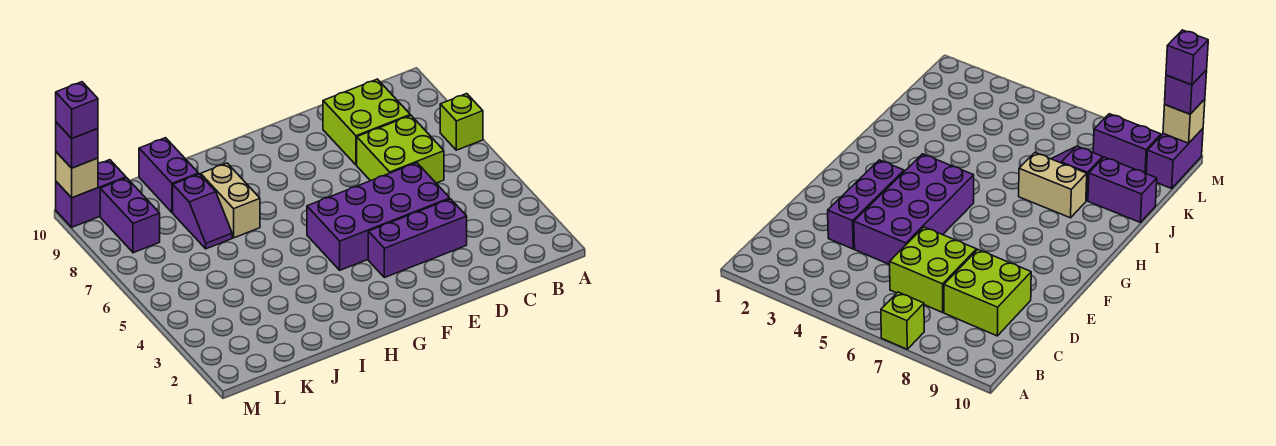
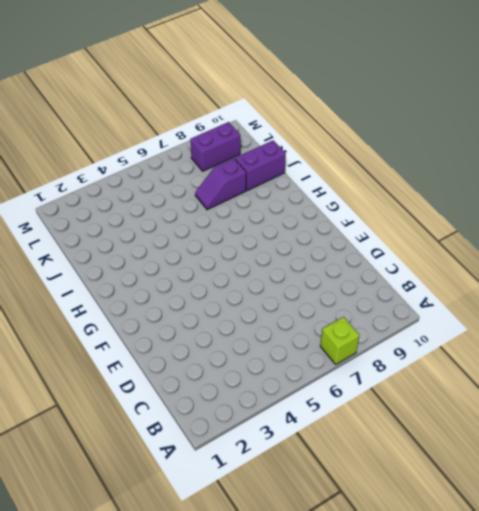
none -> lime 2x2 brick [357,115,444,183]
none -> lime 2x2 brick [323,79,410,165]
none -> purple 1x3 brick [368,199,467,278]

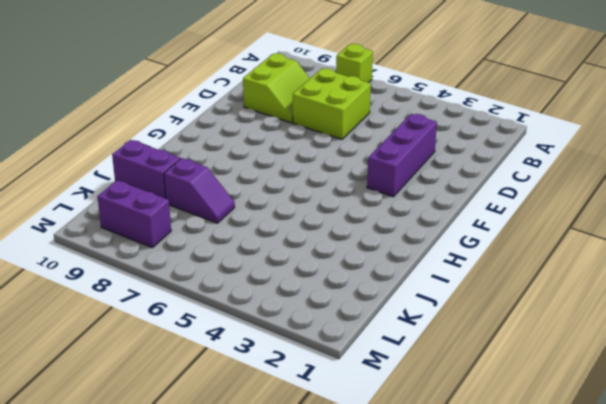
lime 2x2 slope [243,53,310,123] -> lime 2x2 brick [323,79,410,165]
none -> purple 2x4 brick [307,163,450,270]
none -> tan 1x2 brick [201,163,260,238]
none -> purple 1x2 brick [56,160,126,227]

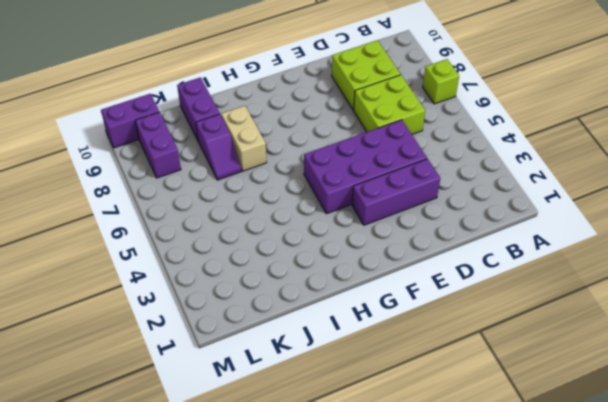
none -> tan 1x1 brick [56,152,98,198]
none -> purple 1x1 brick [56,122,98,168]
none -> purple 1x1 brick [56,82,98,138]

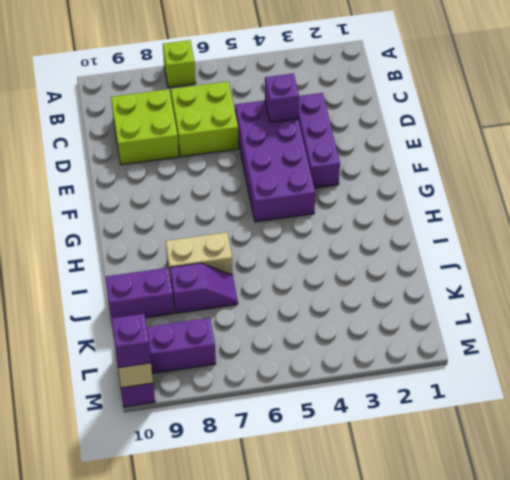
purple 1x1 brick [265,73,299,123] -> purple 1x1 brick moved to [56,82,98,138]

